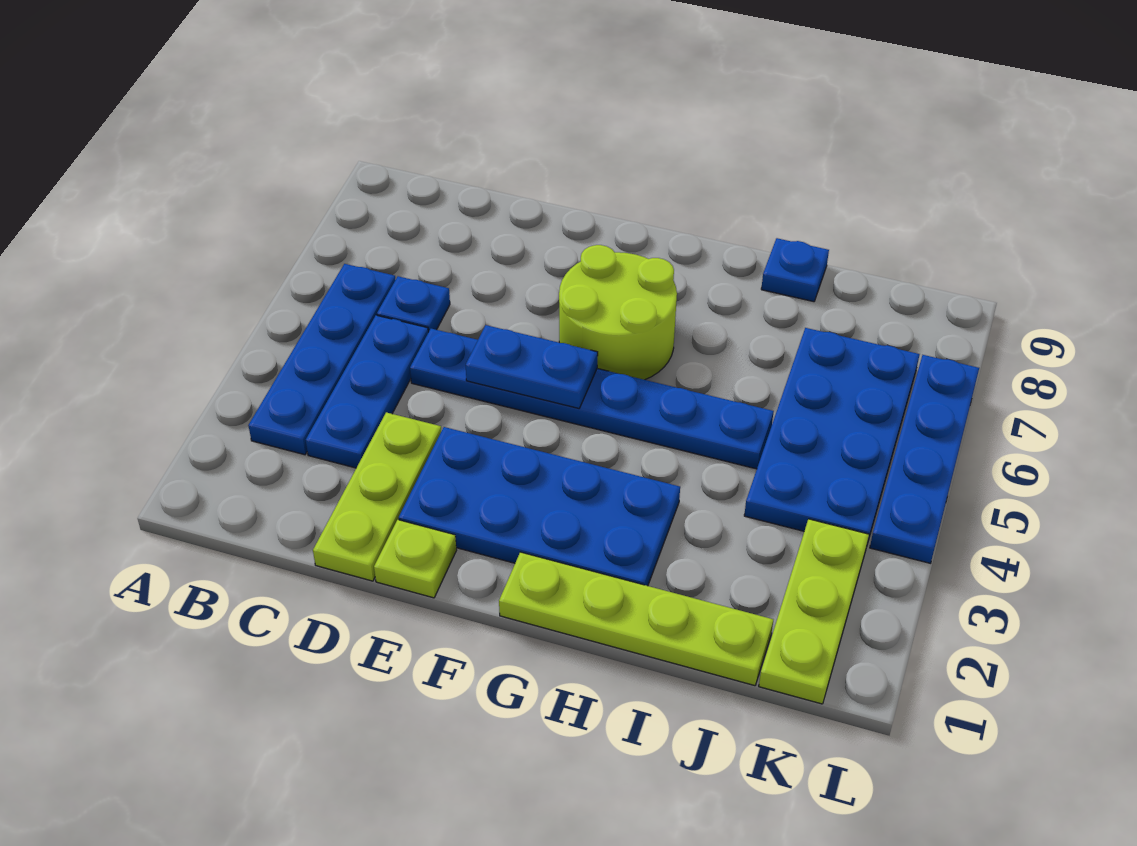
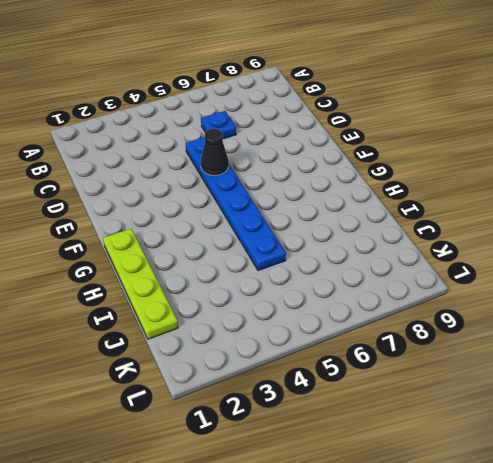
black 1x1 cone [201,129,229,175] -> blue 1x2 plate [466,325,598,408]
none -> blue 1x4 plate [248,264,395,455]
none -> blue 1x3 plate [306,315,428,468]
none -> lime 1x3 plate [313,412,441,581]

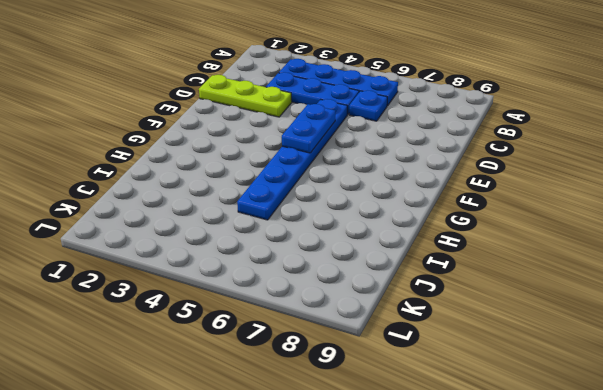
none -> lime 1x1 plate [374,520,457,598]
none -> blue 2x4 plate [399,427,680,586]
none -> lime 2x2 round brick [559,245,677,380]

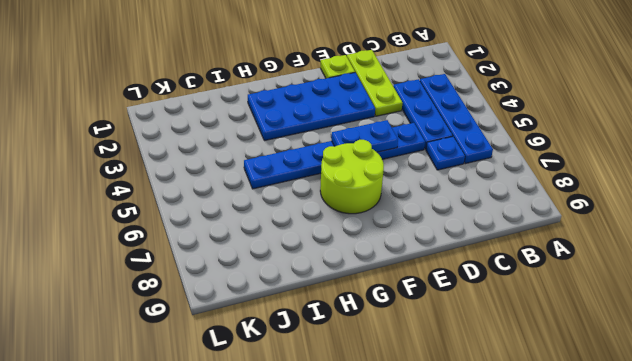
none -> lime 1x4 plate [499,552,773,686]
none -> blue 1x1 plate [761,238,829,302]
none -> blue 2x4 plate [744,328,920,544]

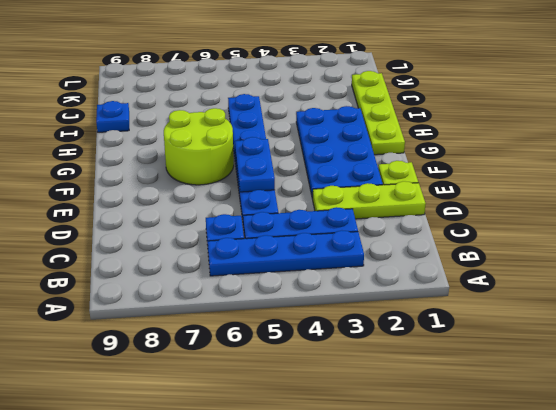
none -> blue 2x4 plate [744,328,920,544]
none -> lime 1x3 plate [759,519,869,704]
none -> blue 1x4 plate [870,355,979,563]

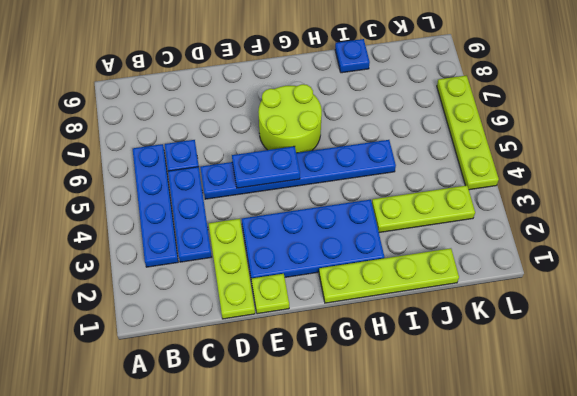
lime 1x3 plate [372,185,475,233] -> lime 1x3 plate turned to [759,519,869,704]
lime 1x4 plate [437,75,499,190] -> blue 1x4 plate [870,355,979,563]
none -> blue 2x4 plate [744,328,920,544]

